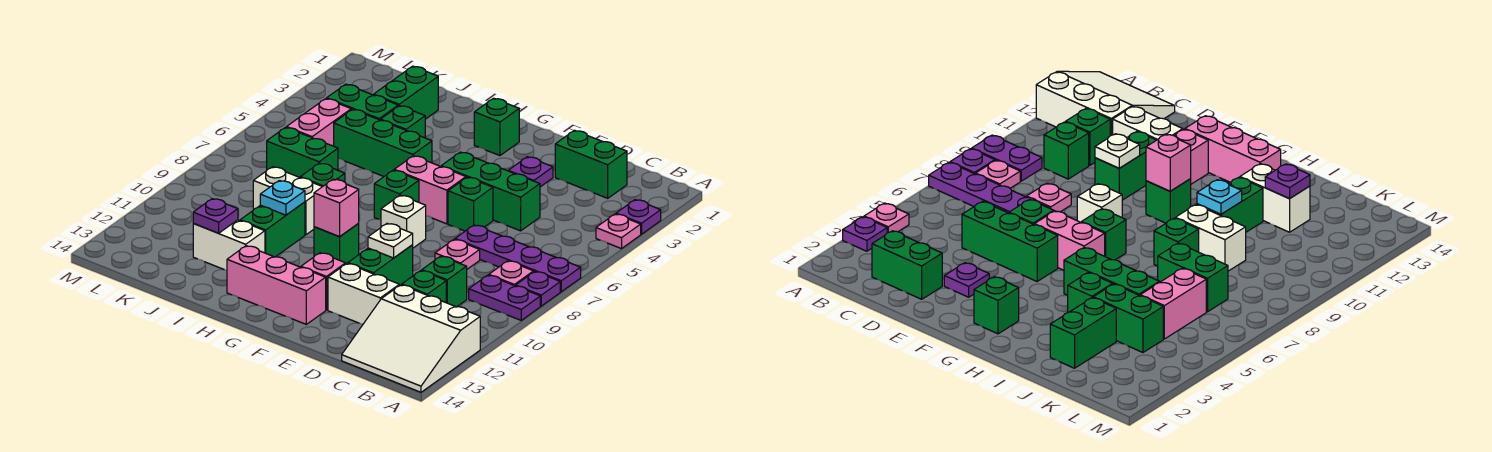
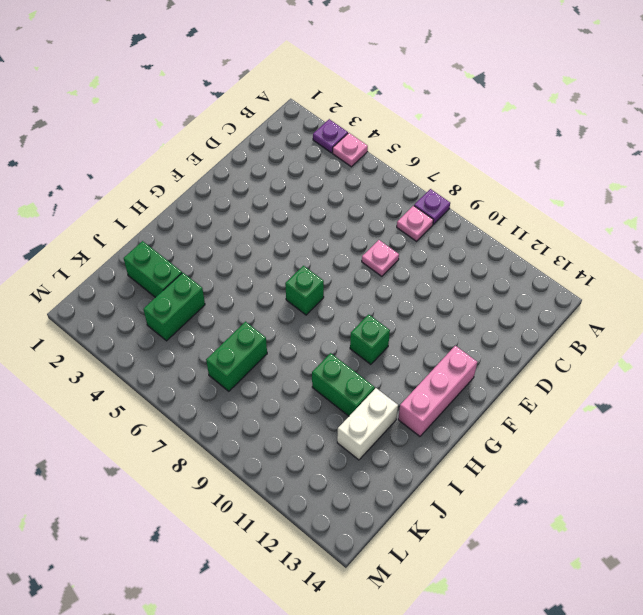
none -> purple 1x4 plate [455,225,581,292]
none -> purple 1x2 plate [469,275,540,320]
none -> white 3x3 slope [342,285,480,392]
none -> green 1x2 brick [555,130,627,198]

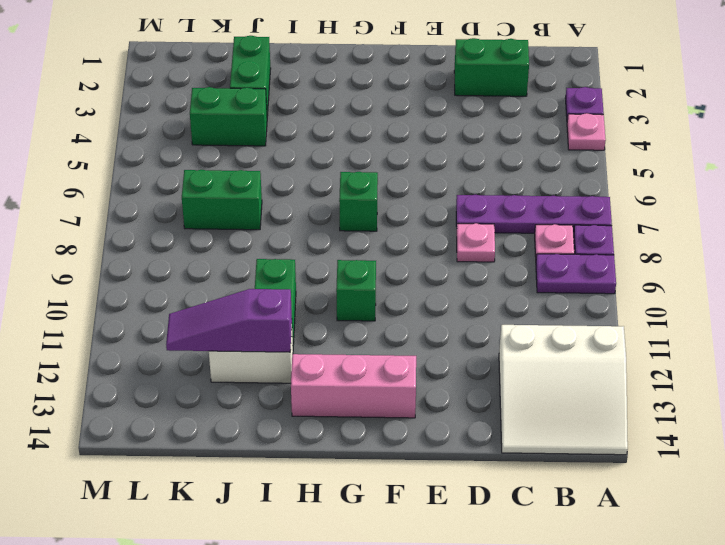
purple 1x3 slope [166,289,292,352] -> purple 1x1 plate [193,199,238,233]
none -> green 1x1 brick [422,256,467,307]
none -> green 1x1 brick [402,271,446,303]
none -> green 1x3 brick [441,152,540,231]
none -> white 1x2 brick [328,264,399,324]

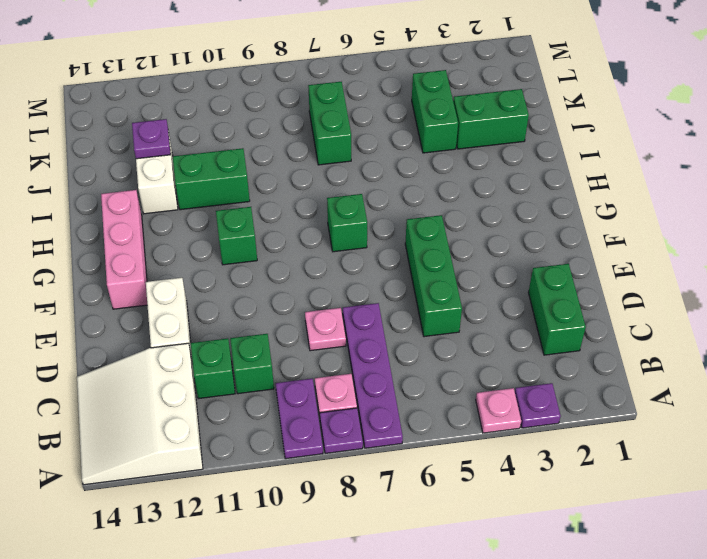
none -> purple 1x1 plate [509,157,553,187]
none -> green 1x1 brick [448,177,493,231]
none -> green 1x2 brick [348,245,413,286]
none -> pink 1x2 brick [394,156,466,224]

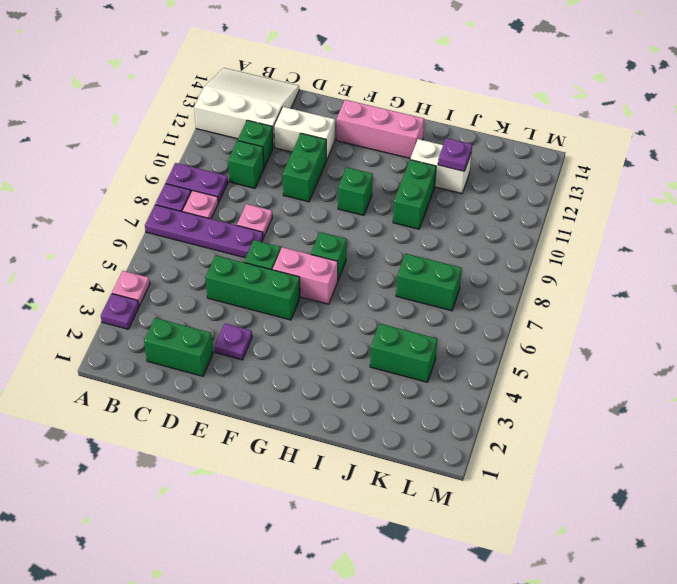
none -> white 1x1 brick [381,195,426,248]
none -> pink 1x1 brick [301,253,346,310]
none -> green 1x1 brick [474,98,519,156]
none -> green 1x3 brick [334,109,432,176]

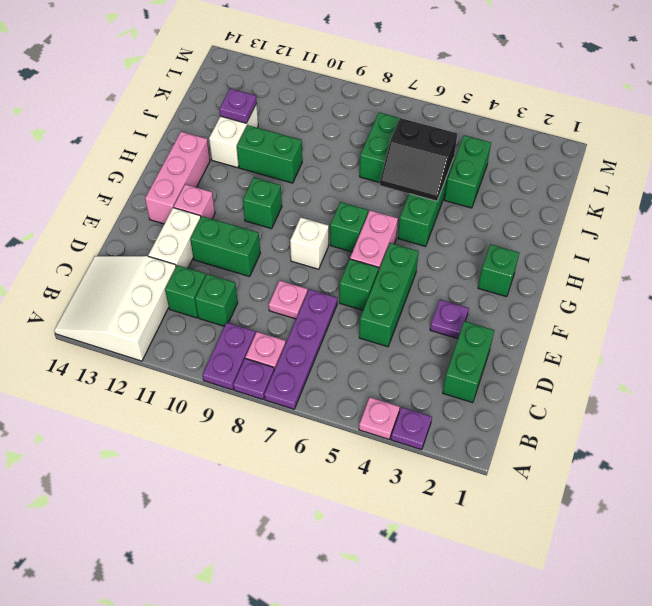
black 2x2 slope [380,118,457,201] -> none
none -> green 1x1 brick [381,106,425,138]
none -> green 1x1 brick [300,163,345,187]
none -> white 1x2 brick [253,167,322,235]
none -> green 1x2 brick [374,66,438,119]

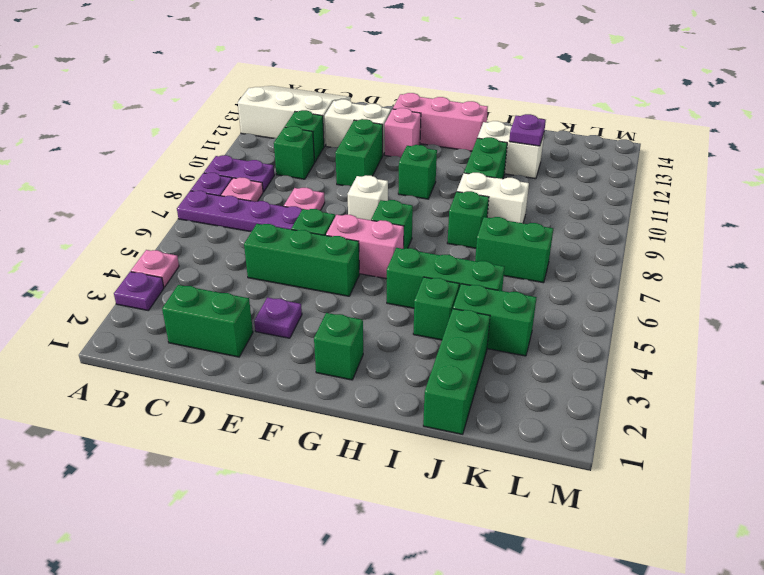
green 1x3 brick [423,309,490,434] -> green 1x2 brick [374,66,438,119]
none -> pink 1x2 brick [287,99,351,146]
none -> white 1x1 plate [368,223,413,258]
none -> pink 1x1 brick [314,179,359,237]
none -> cyan 1x1 plate [260,181,305,215]

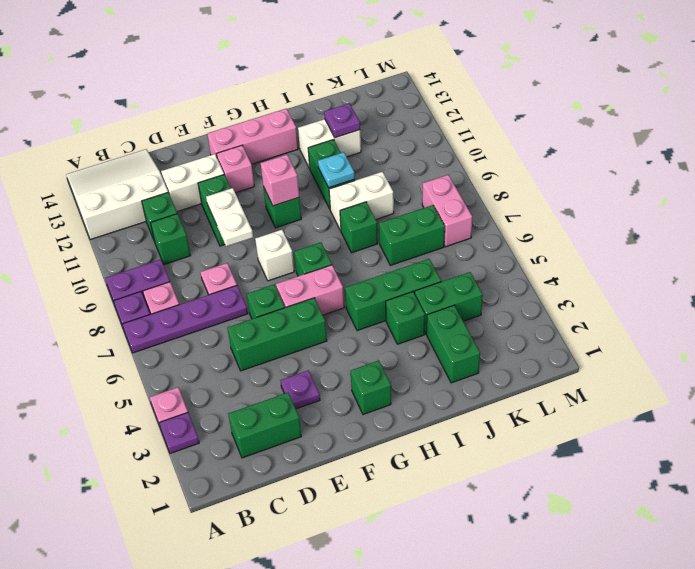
white 1x2 plate [206,188,253,246] -> white 1x1 plate [368,223,413,258]
pink 1x2 brick [422,175,472,247] -> pink 1x2 brick moved to [287,99,351,146]

